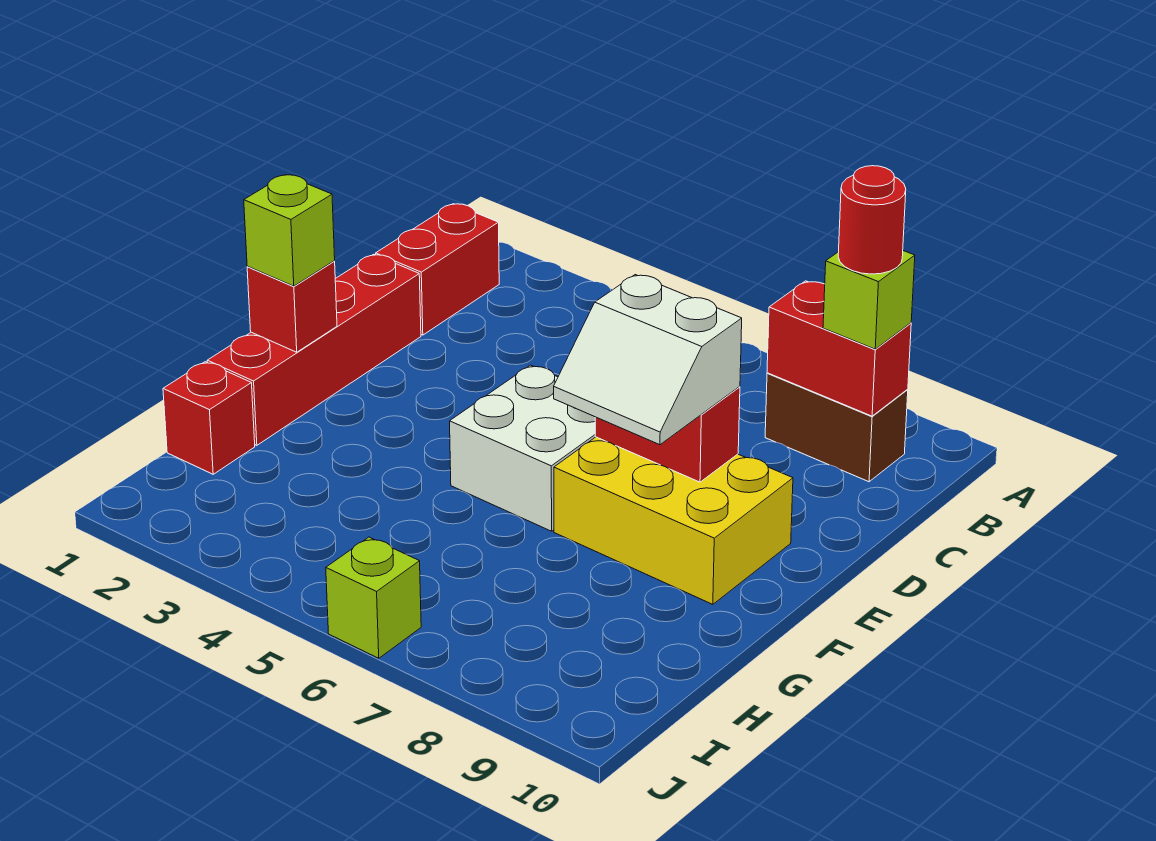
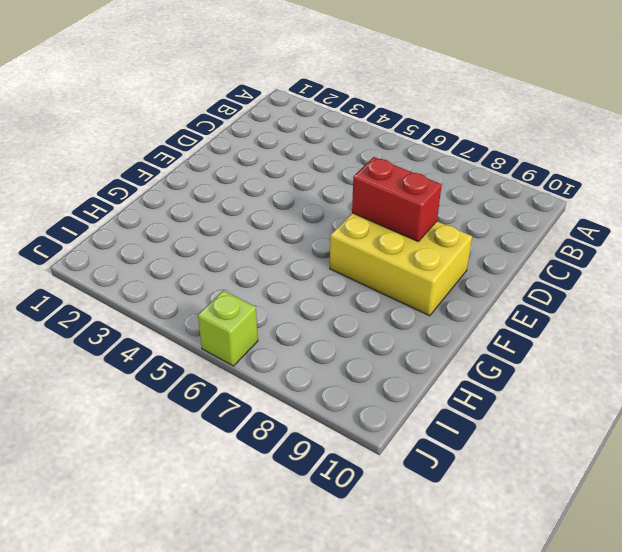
none -> red 1x2 brick [376,204,499,335]
none -> brown 1x2 brick [765,373,908,482]
none -> red 1x4 brick [207,254,421,445]

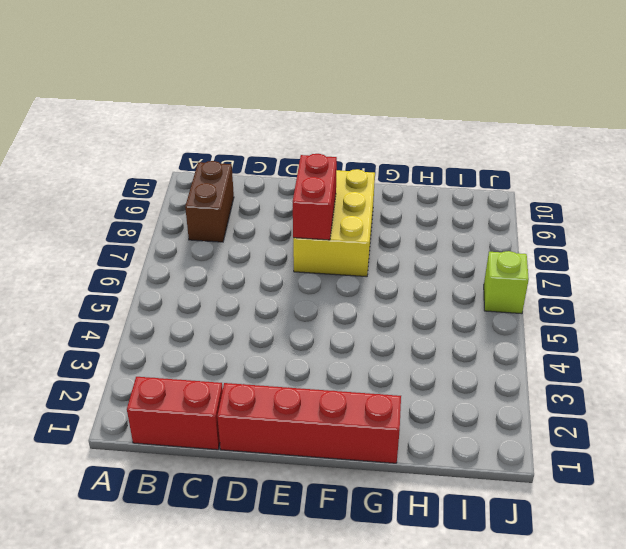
none -> white 2x2 brick [450,365,595,531]
none -> red 1x1 brick [163,362,255,474]
none -> red 1x2 brick [767,281,911,416]

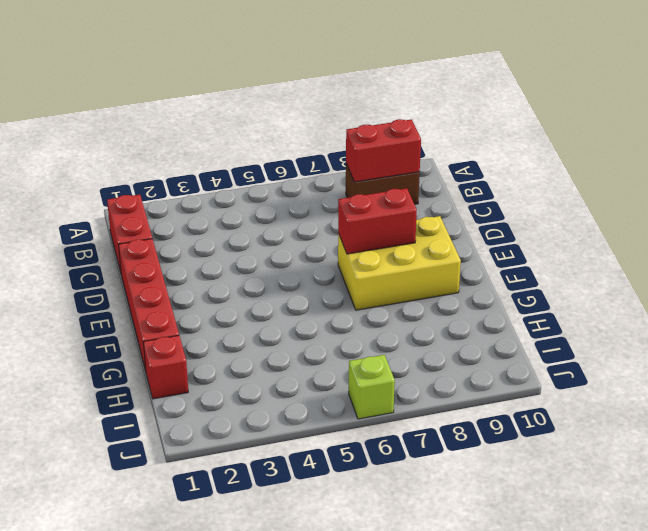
none -> white 2x2 brick [450,365,595,531]
none -> red 1x1 brick [247,261,337,352]
none -> lime 1x1 brick [823,251,915,349]

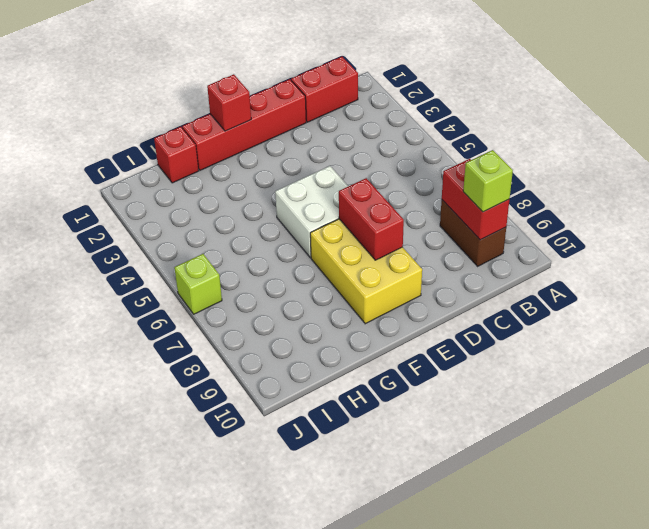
none -> white 2x2 slope [554,275,742,445]
none -> lime 1x1 brick [244,175,335,286]
none -> red 1x1 round brick [838,166,906,274]

